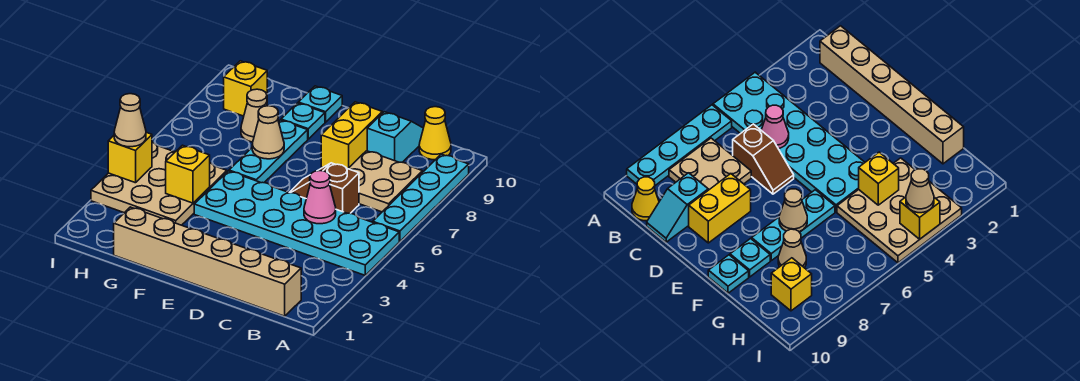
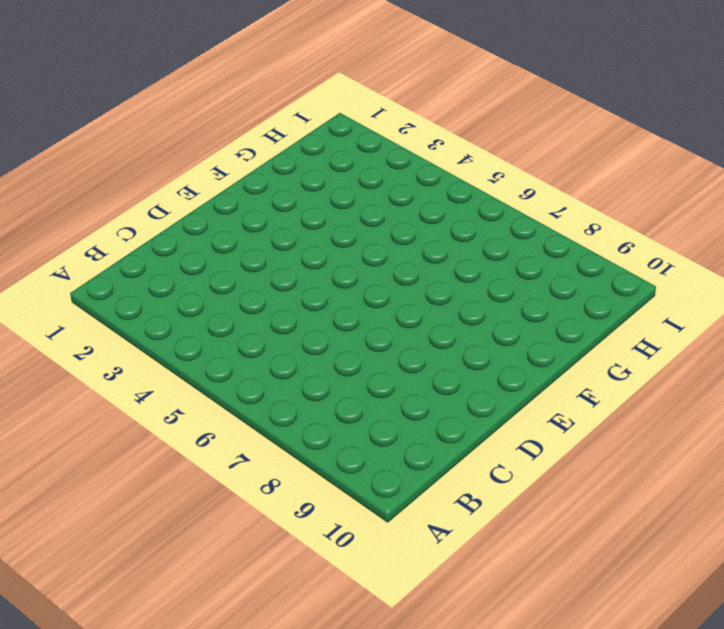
none -> cyan 2x6 plate [194,171,399,275]
none -> cyan 1x4 plate [373,154,469,241]
none -> tan 1x6 brick [114,207,301,316]

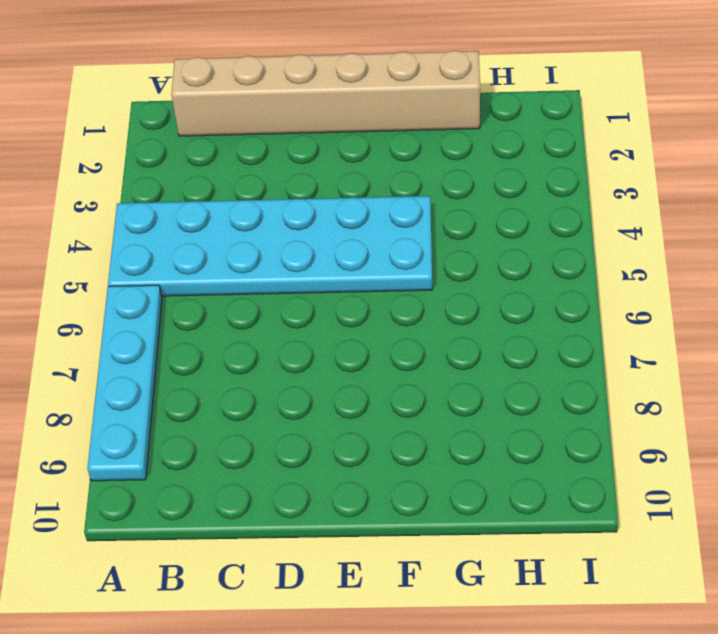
none -> tan 2x2 plate [348,151,422,212]
none -> yellow 1x1 cone [419,107,451,160]
none -> brown 1x2 slope [289,163,359,213]

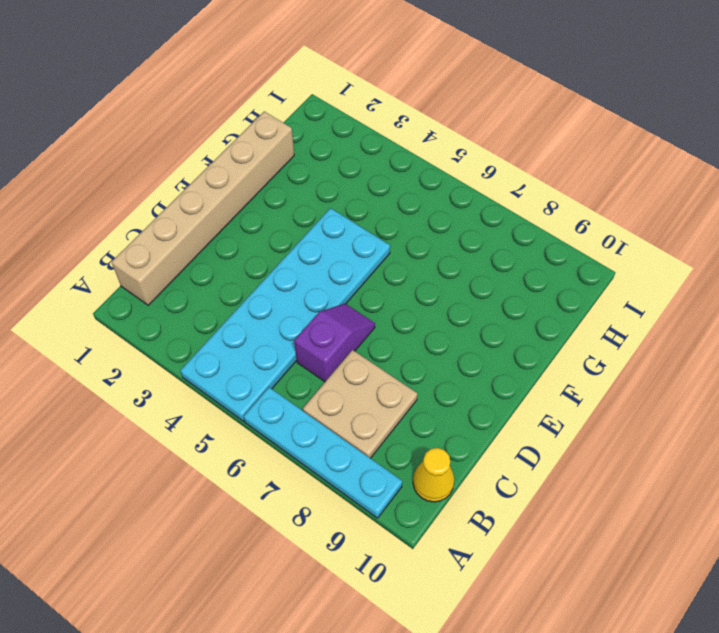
purple 1x2 slope [294,303,375,382] -> brown 1x2 slope [289,163,359,213]
none -> cyan 1x2 slope [367,112,423,162]
none -> yellow 1x2 brick [321,102,382,169]
none -> cyan 1x3 plate [229,120,308,183]

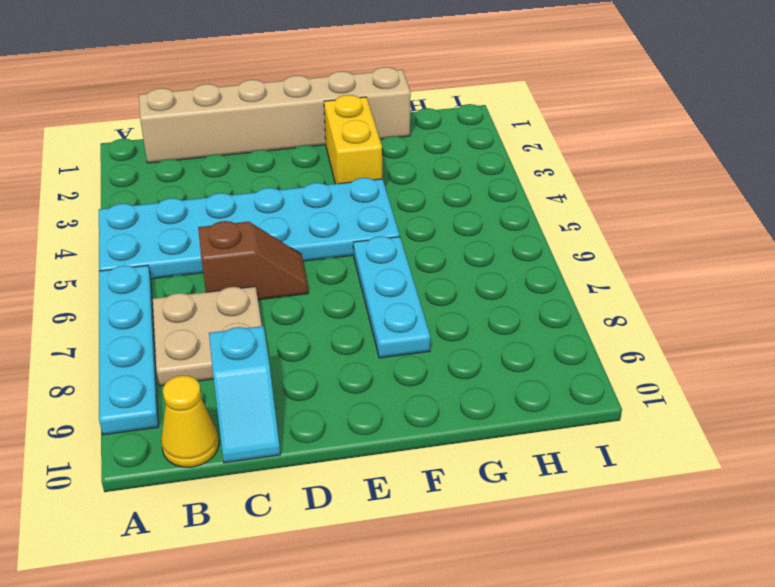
yellow 1x2 brick [324,95,382,184] -> yellow 1x2 brick moved to [321,102,382,169]
none -> cyan 1x1 plate [281,103,325,139]
none -> cyan 1x1 plate [298,86,342,122]
none -> tan 3x3 plate [91,142,227,225]

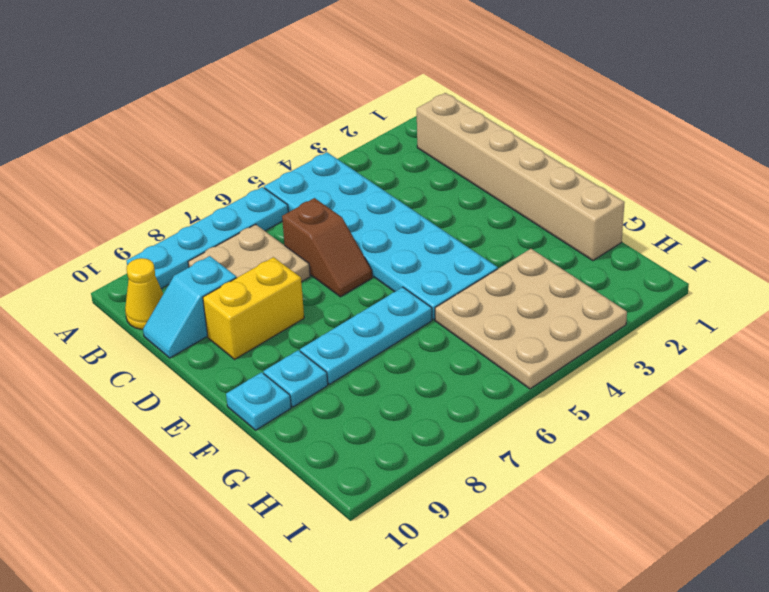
none -> tan 1x1 cone [241,89,267,142]
none -> yellow 1x1 brick [224,61,267,116]
none -> pink 1x1 cone [304,171,336,224]

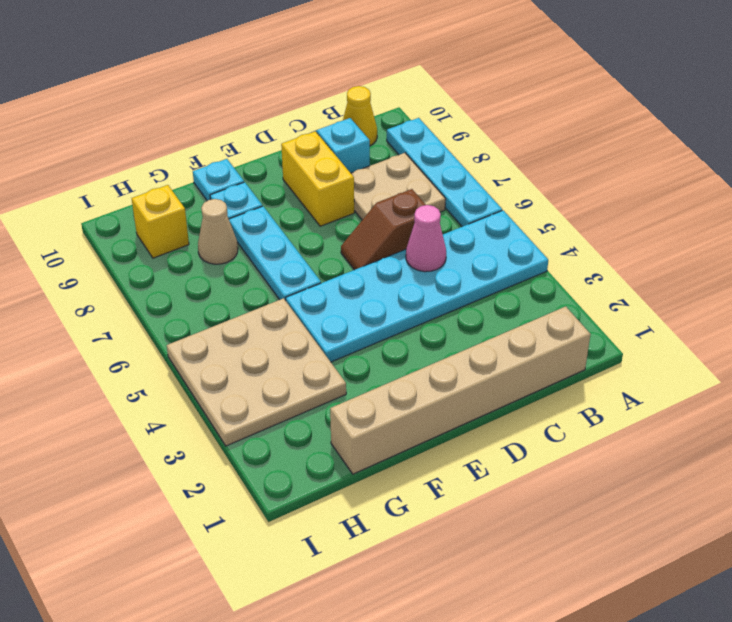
none -> tan 1x1 cone [252,106,284,159]
none -> yellow 1x1 brick [166,145,210,203]
none -> yellow 1x1 brick [108,132,152,183]

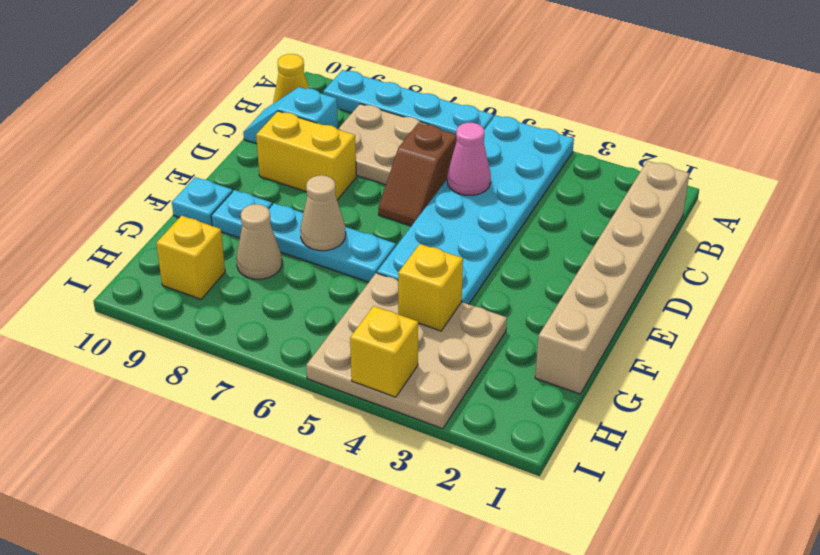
none -> tan 1x1 cone [114,94,146,147]

